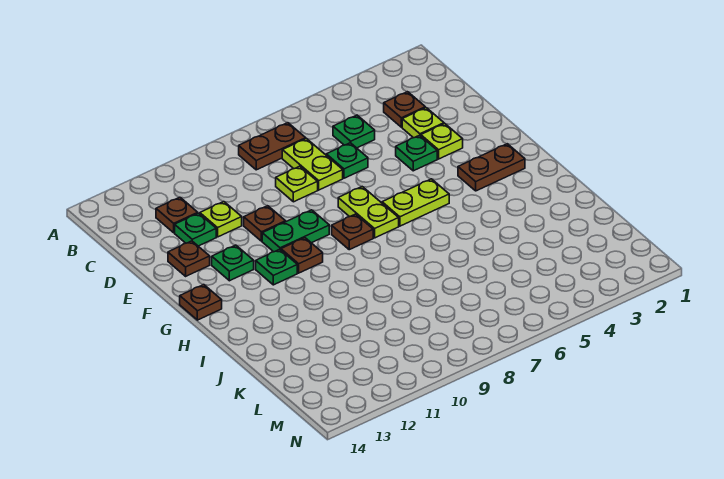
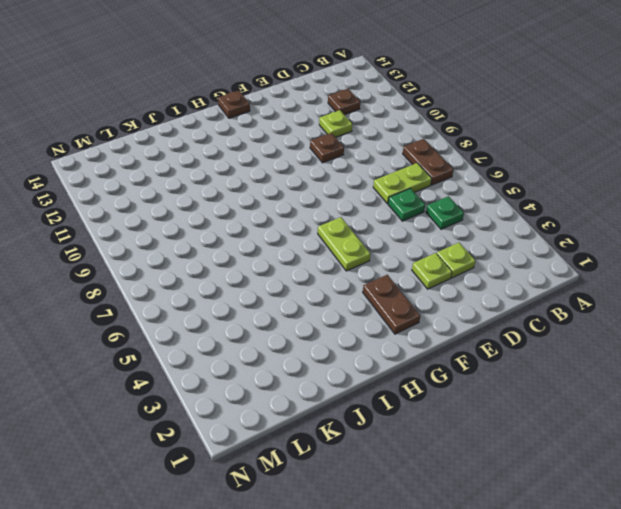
none -> brown 1x1 plate [384,92,425,127]
none -> lime 1x1 plate [276,166,318,202]
none -> green 1x1 plate [175,213,216,246]

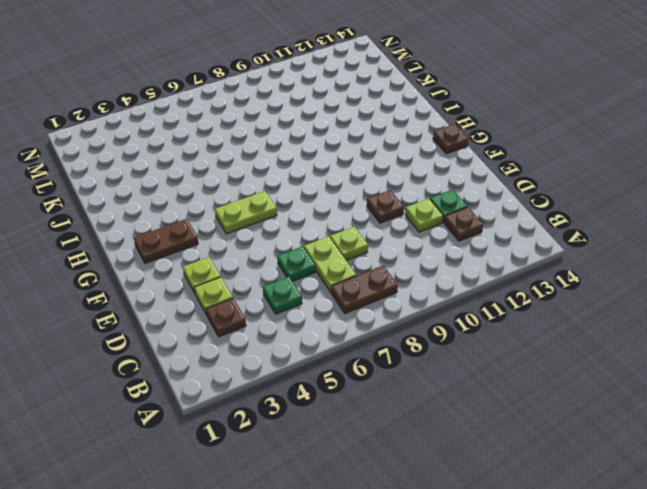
none -> green 1x1 plate [396,135,437,171]
none -> brown 1x1 plate [168,241,210,276]
none -> lime 1x2 plate [338,187,399,238]

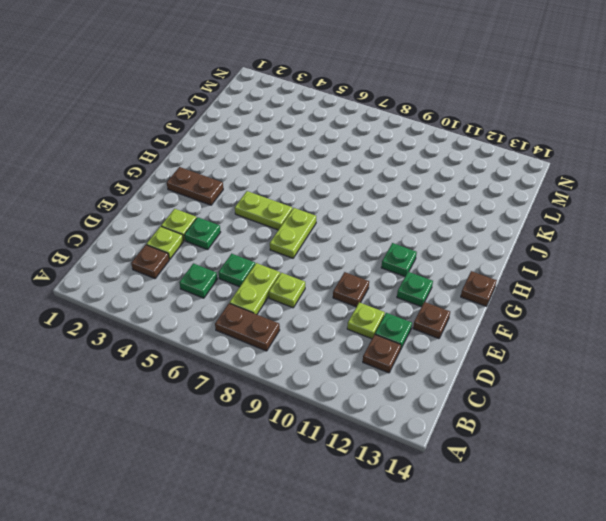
none -> green 1x2 plate [262,210,329,252]
none -> brown 1x1 plate [332,214,373,250]
none -> brown 1x1 plate [281,238,323,273]

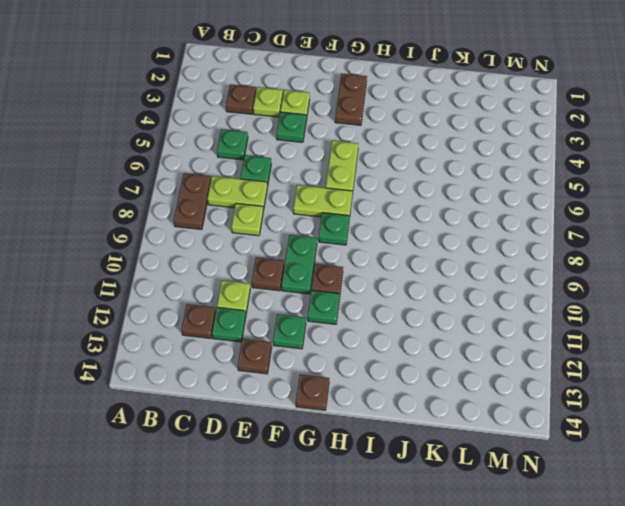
green 1x1 plate [319,213,350,245] -> brown 1x1 plate [332,214,373,250]

